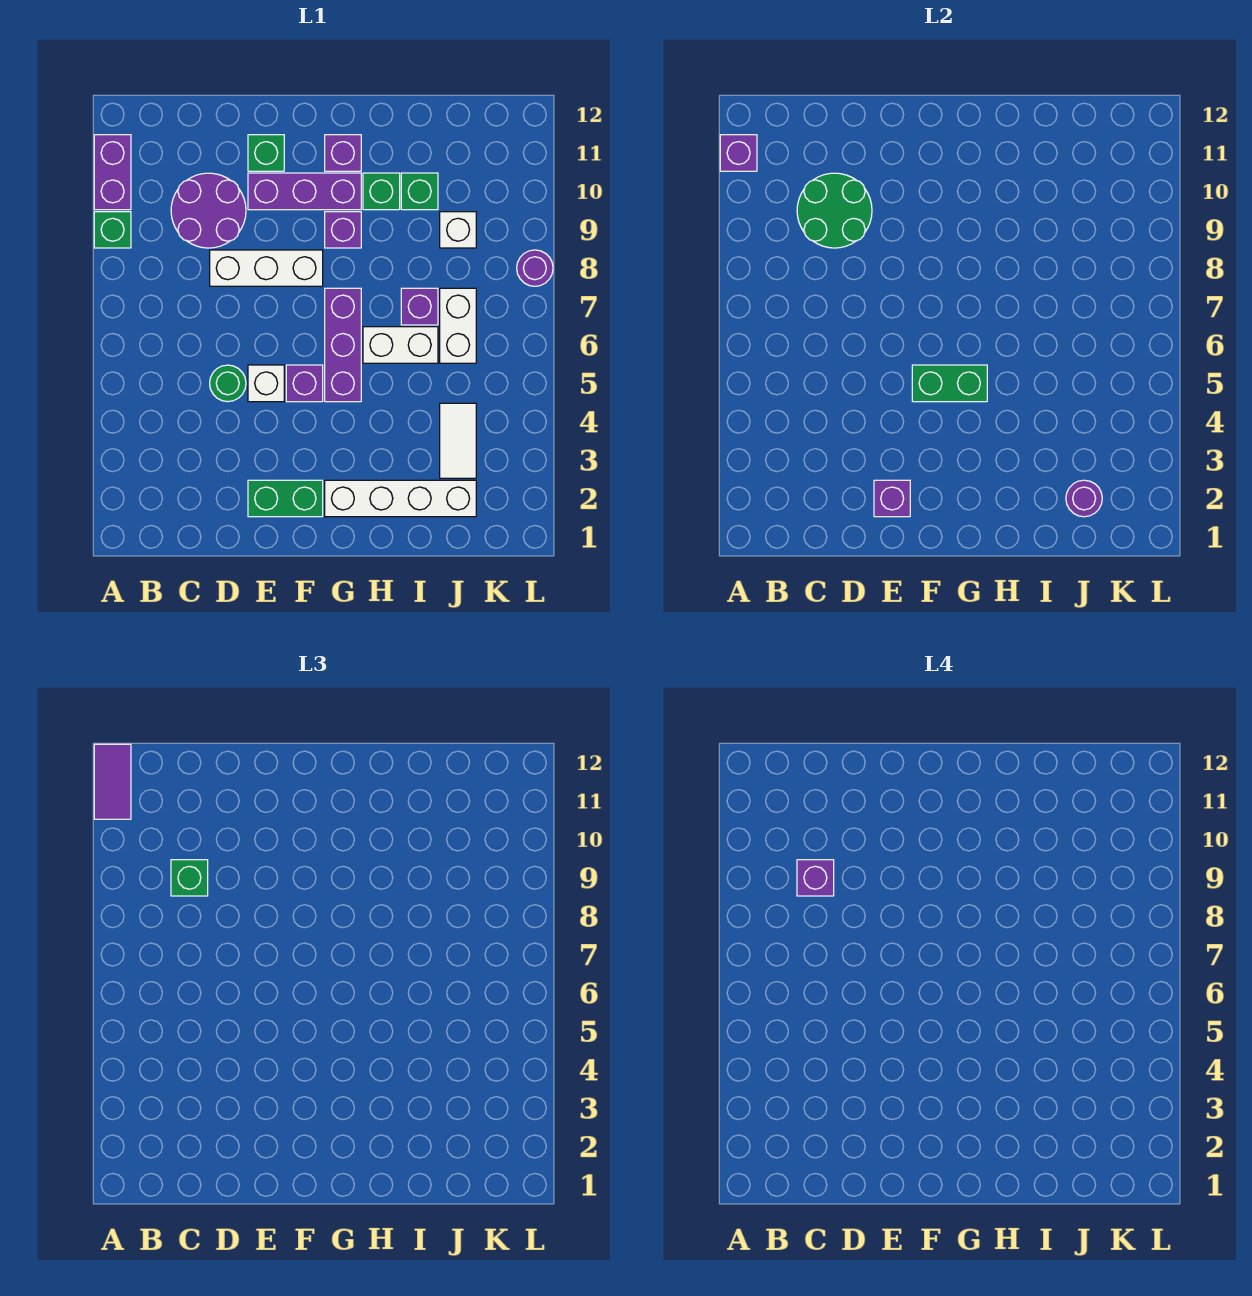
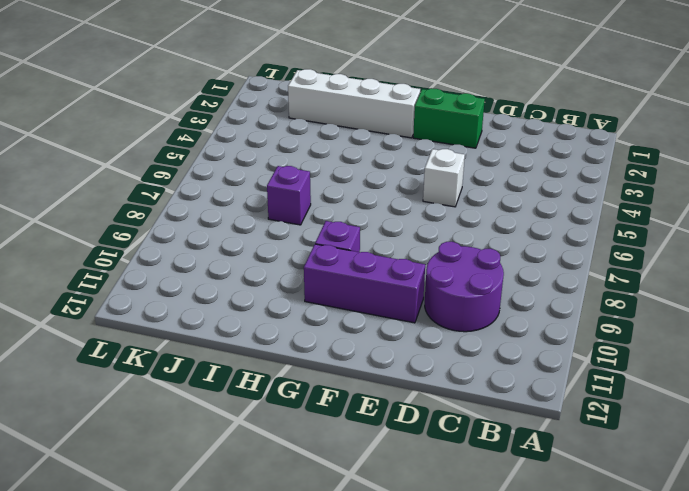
none -> green 1x1 brick [94,212,131,248]
none -> purple 1x2 brick [94,135,131,210]
none -> green 1x1 round brick [210,365,246,402]
none -> white 1x3 brick [210,250,323,286]

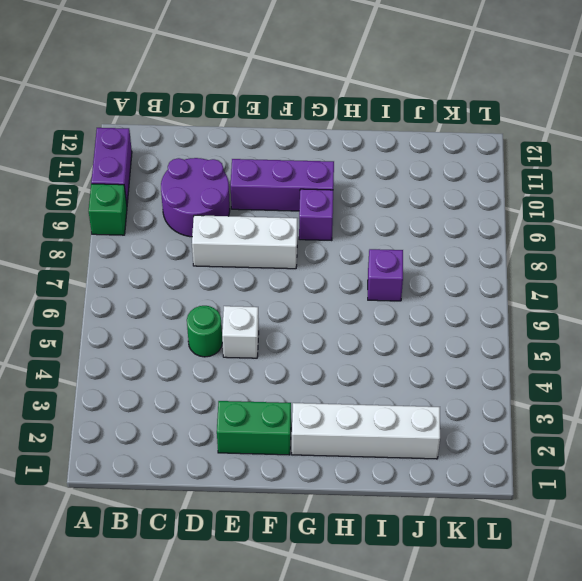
none -> green 1x1 brick [248,135,284,171]
none -> purple 1x1 brick [286,365,323,402]
none -> purple 1x3 brick [325,288,361,402]
none -> purple 1x1 brick [325,135,361,171]

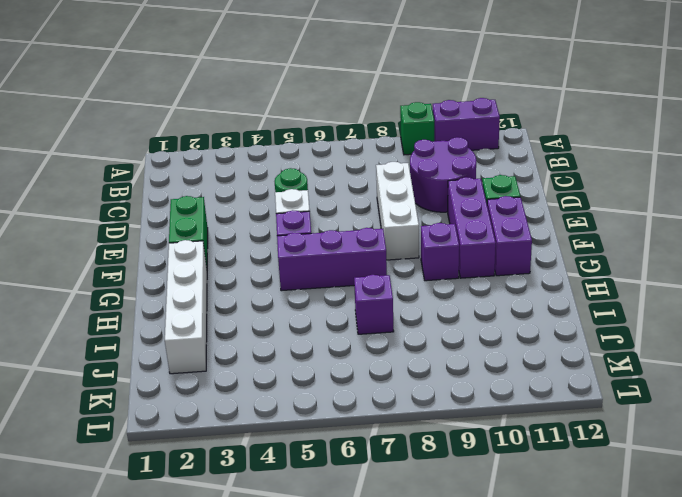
purple 1x2 brick [487,196,532,276] -> purple 1x1 brick [325,135,361,171]
none -> white 1x2 brick [363,327,438,363]
none -> green 1x1 brick [363,173,400,210]
none -> green 1x1 brick [401,173,438,210]
none -> white 1x2 tile [440,403,476,478]

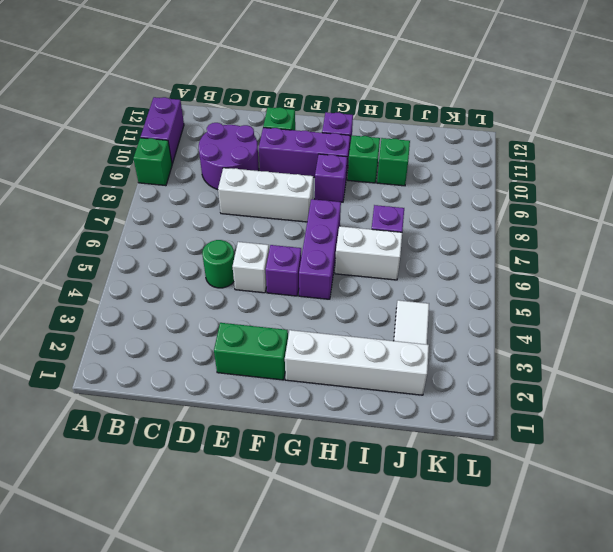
none -> white 1x2 brick [440,288,476,363]
none -> white 1x1 brick [440,212,476,248]
none -> purple 1x1 round brick [517,250,553,286]
none -> purple 1x1 brick [720,135,757,171]

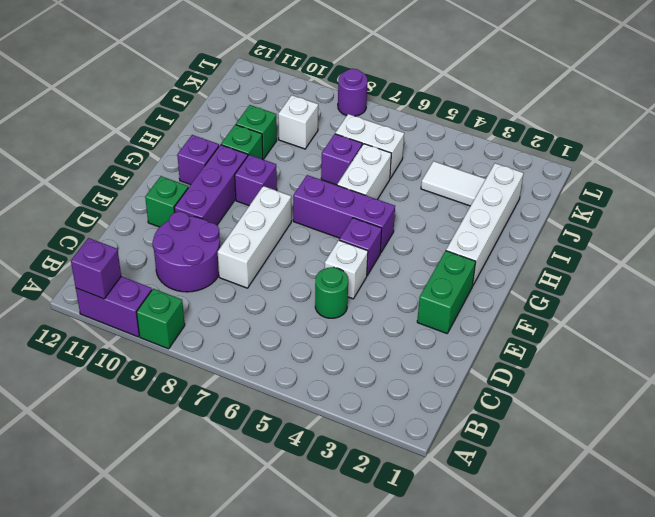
none -> green 2x2 round brick [797,173,872,248]
none -> purple 1x1 brick [874,480,910,517]
none -> green 1x2 brick [912,365,987,402]
none -> purple 1x1 round brick [1066,480,1102,517]

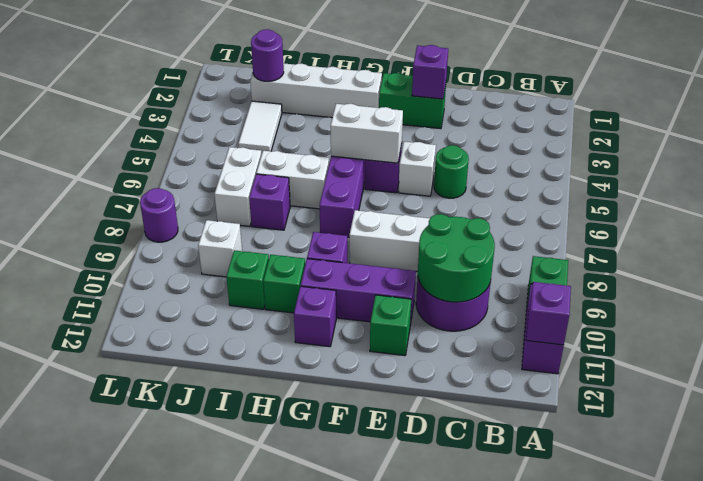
white 1x2 brick [331,104,403,163] -> green 1x2 brick [912,365,987,402]
none -> purple 1x2 tile [94,744,131,819]
none -> green 1x1 brick [171,860,208,896]
none -> purple 1x1 brick [797,860,834,896]

